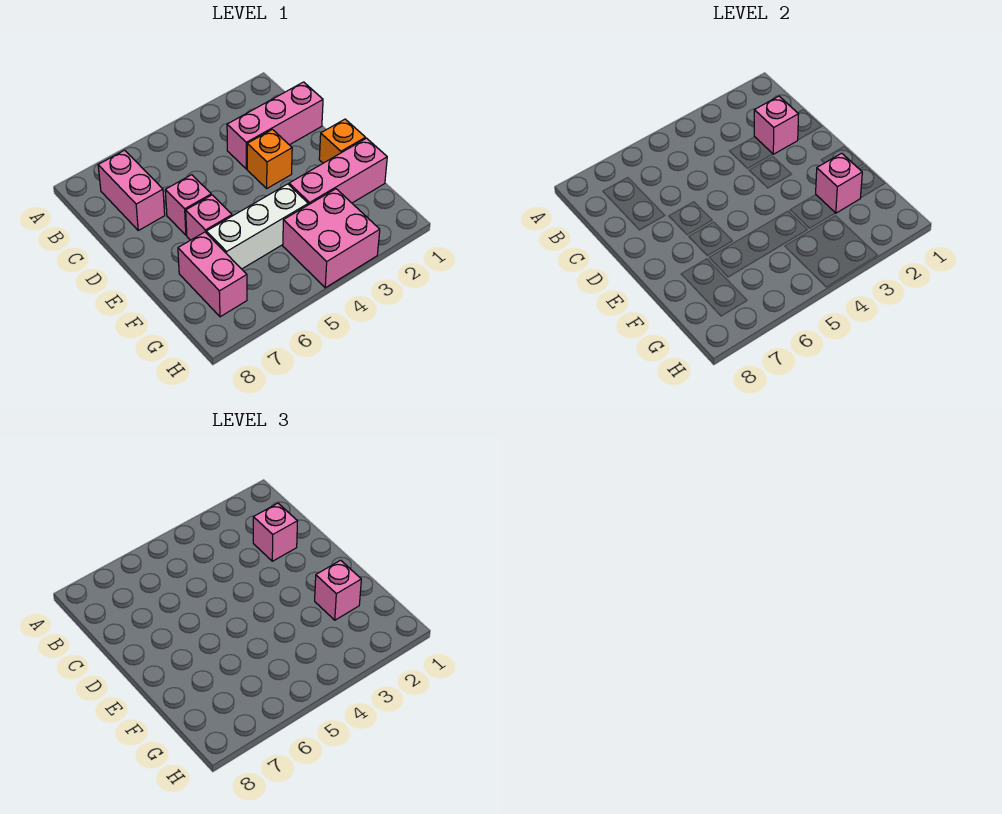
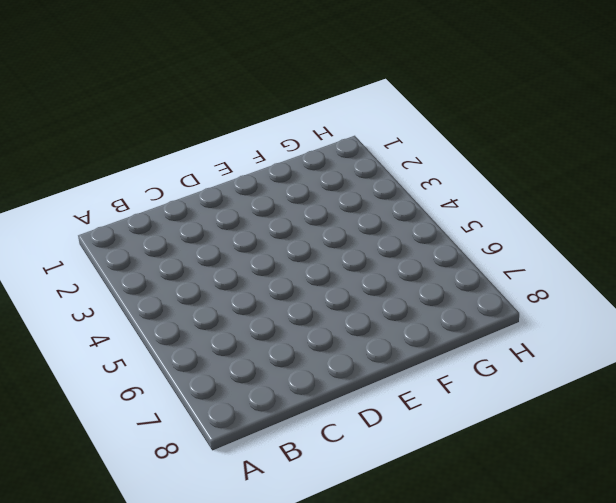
none -> pink 1x2 brick [98,150,165,230]
none -> pink 1x3 brick [227,82,323,169]
none -> orange 1x1 brick [247,129,292,188]

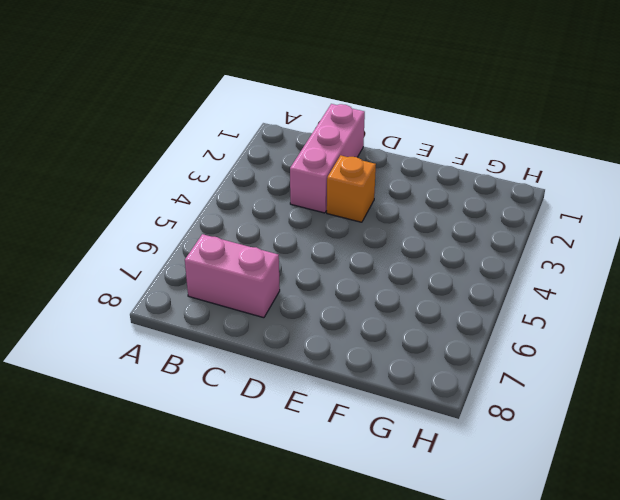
none -> pink 1x1 brick [165,175,211,235]
none -> orange 1x1 brick [319,119,365,163]
none -> pink 1x1 brick [186,195,232,240]

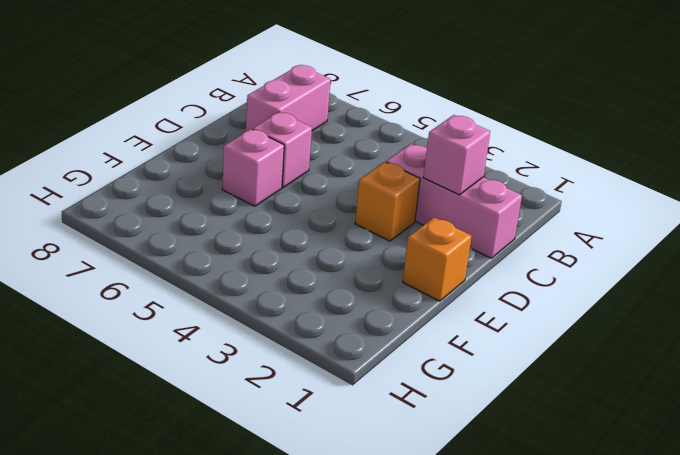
none -> pink 1x3 brick [289,138,387,205]
none -> white 1x3 brick [206,184,308,269]
none -> pink 1x2 brick [178,232,247,317]

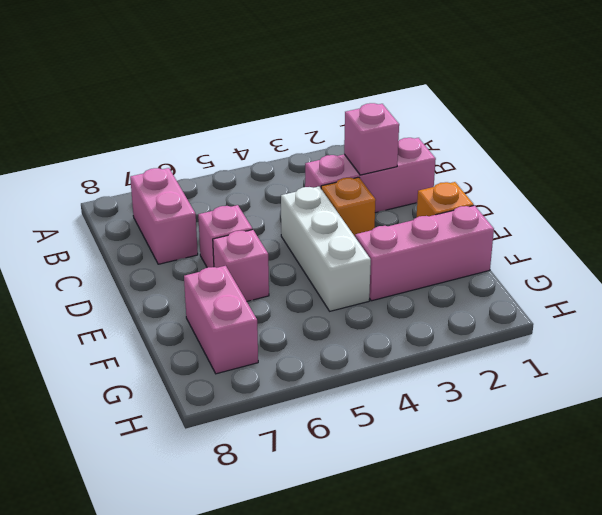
white 1x3 brick [281,186,371,311] -> white 1x3 brick turned to [206,184,308,269]
none -> pink 2x2 brick [283,189,380,288]
none -> pink 1x1 brick [816,153,862,213]
none -> pink 1x1 brick [253,503,298,561]

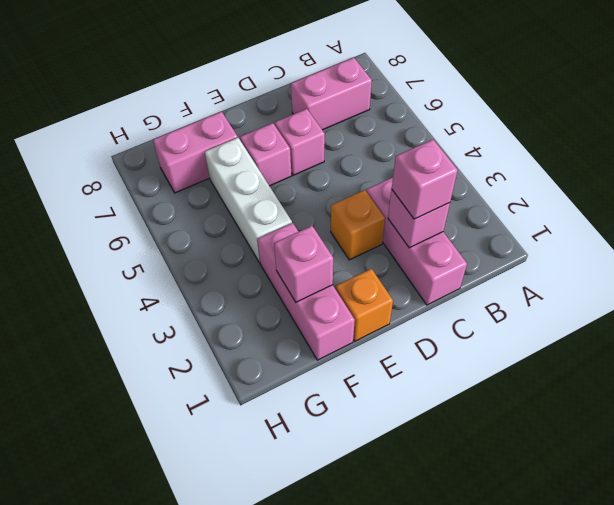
none -> pink 2x2 brick [283,189,380,288]
none -> pink 1x1 brick [315,560,361,620]

